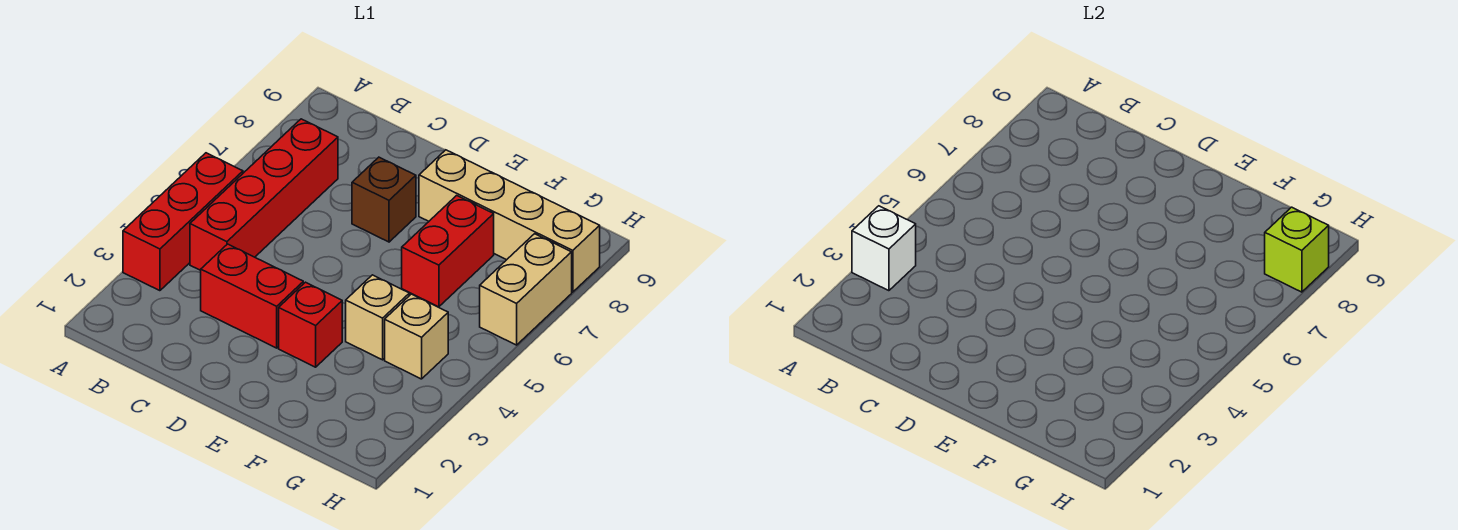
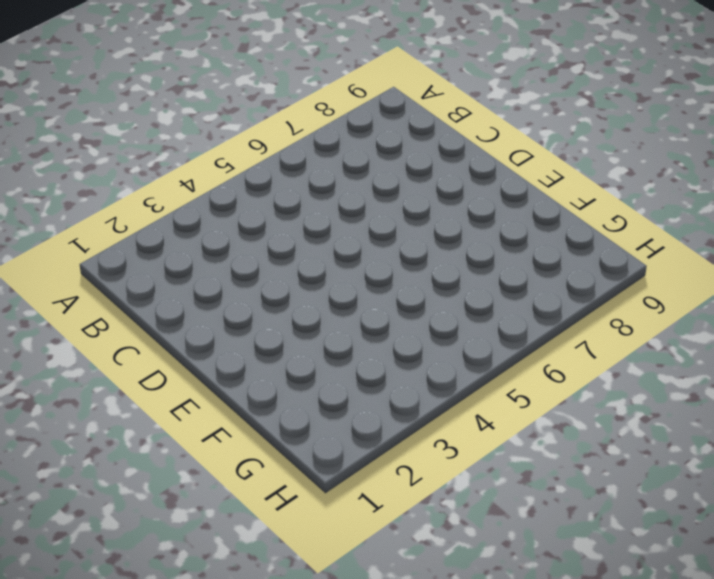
none -> red 1x3 brick [123,153,243,291]
none -> red 1x4 brick [190,119,338,270]
none -> red 1x2 brick [201,244,303,348]

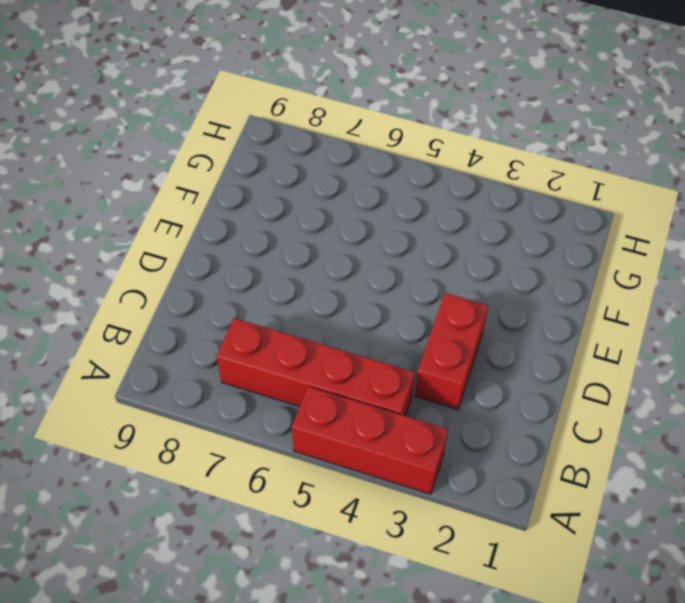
none -> brown 1x1 brick [352,157,416,242]
none -> red 1x1 brick [279,282,342,367]
none -> tan 1x4 brick [419,150,600,292]

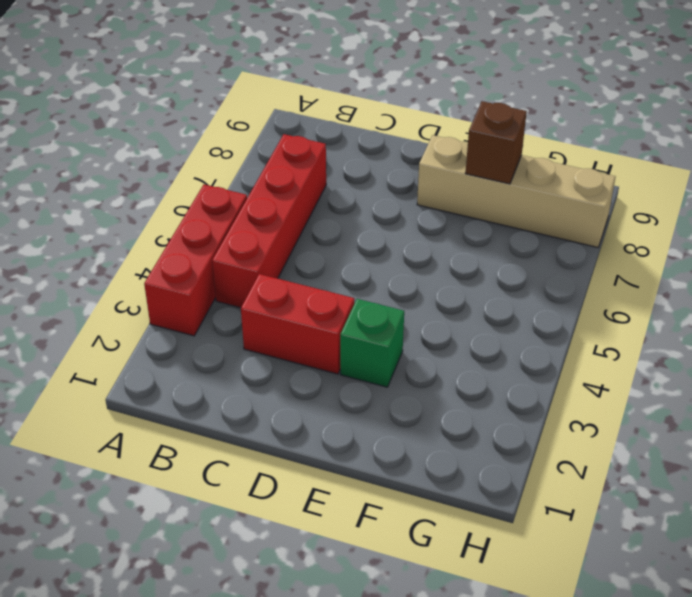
green 1x1 brick [340,299,404,387] -> red 1x1 brick [279,282,342,367]
brown 1x1 brick [465,101,527,184] -> brown 1x1 brick moved to [352,157,416,242]
none -> tan 1x1 brick [346,275,409,360]
none -> red 1x2 brick [402,195,494,307]
none -> tan 1x1 brick [385,294,448,379]

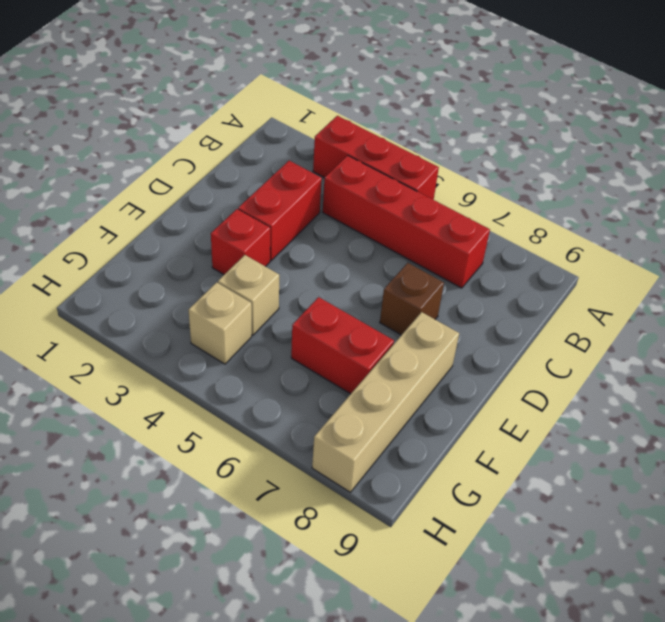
none -> tan 1x2 brick [480,234,572,345]
none -> white 1x1 brick [852,206,916,291]
none -> lime 1x1 brick [1265,207,1329,292]

